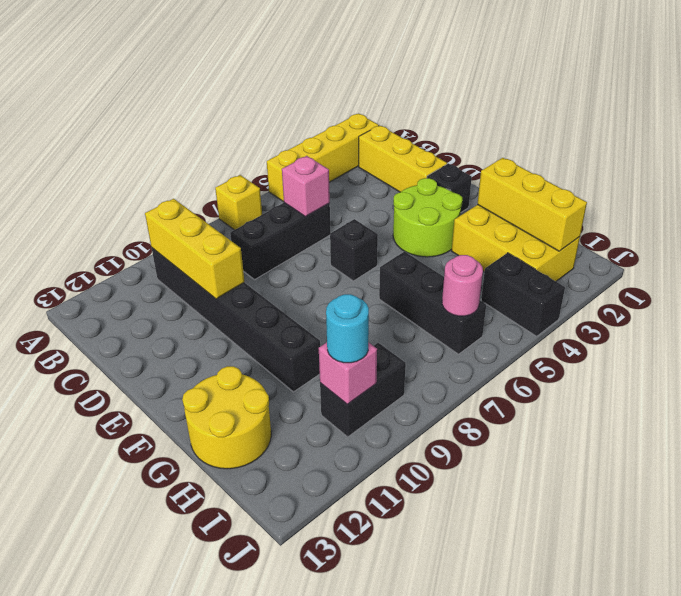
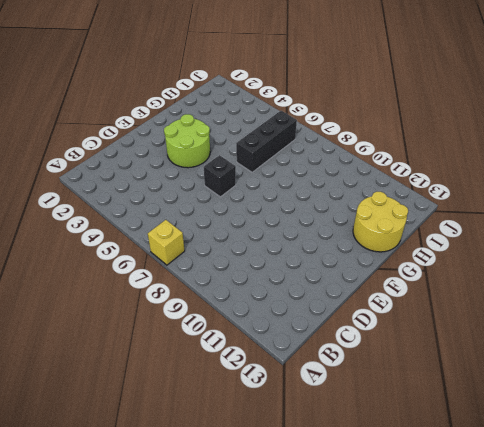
none -> yellow 1x4 brick [267,114,379,202]
none -> yellow 1x3 brick [359,125,447,192]
none -> black 1x6 brick [151,247,320,392]

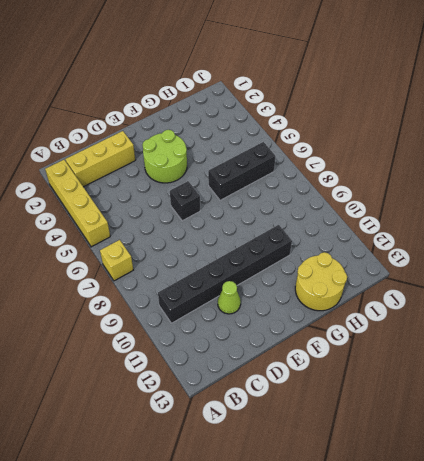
lime 1x1 cone [218,281,241,314] -> none
none -> black 1x3 brick [230,203,330,279]
none -> black 1x1 brick [427,164,472,212]
none -> yellow 2x3 brick [452,205,580,281]

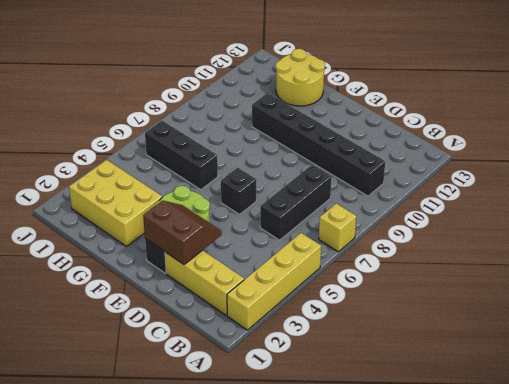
brown 2x2 slope [143,200,222,264] -> none
none -> black 1x2 brick [481,253,565,336]
none -> black 1x2 brick [320,343,406,437]
none -> yellow 1x3 brick [145,199,244,299]

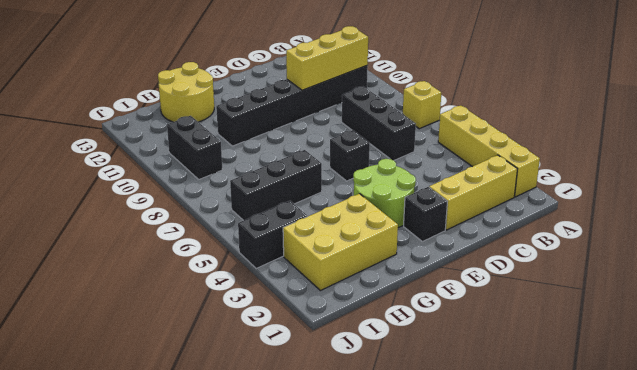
none -> pink 1x1 brick [282,156,330,216]
none -> yellow 1x3 brick [477,158,587,251]
none -> pink 1x1 round brick [442,255,483,316]

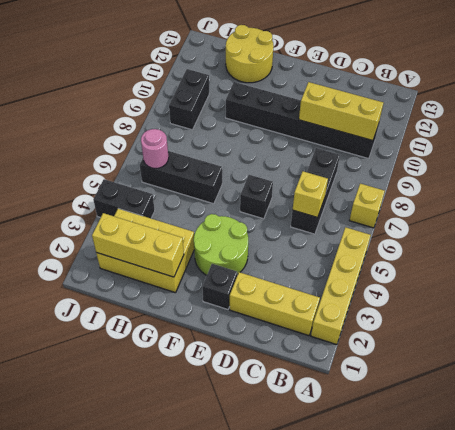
yellow 1x1 brick [293,171,328,218] -> pink 1x1 brick [282,156,330,216]
none -> pink 1x1 brick [319,342,377,404]
none -> cyan 1x1 round brick [326,294,369,363]

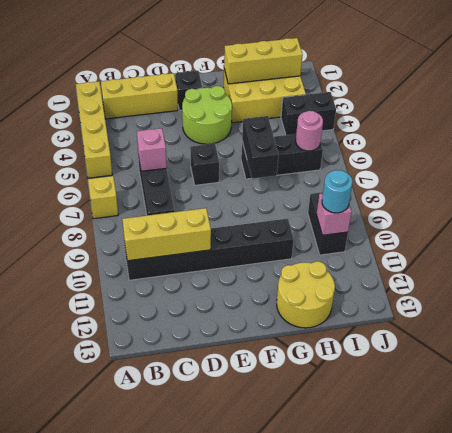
black 1x2 brick [242,116,278,179] -> none

